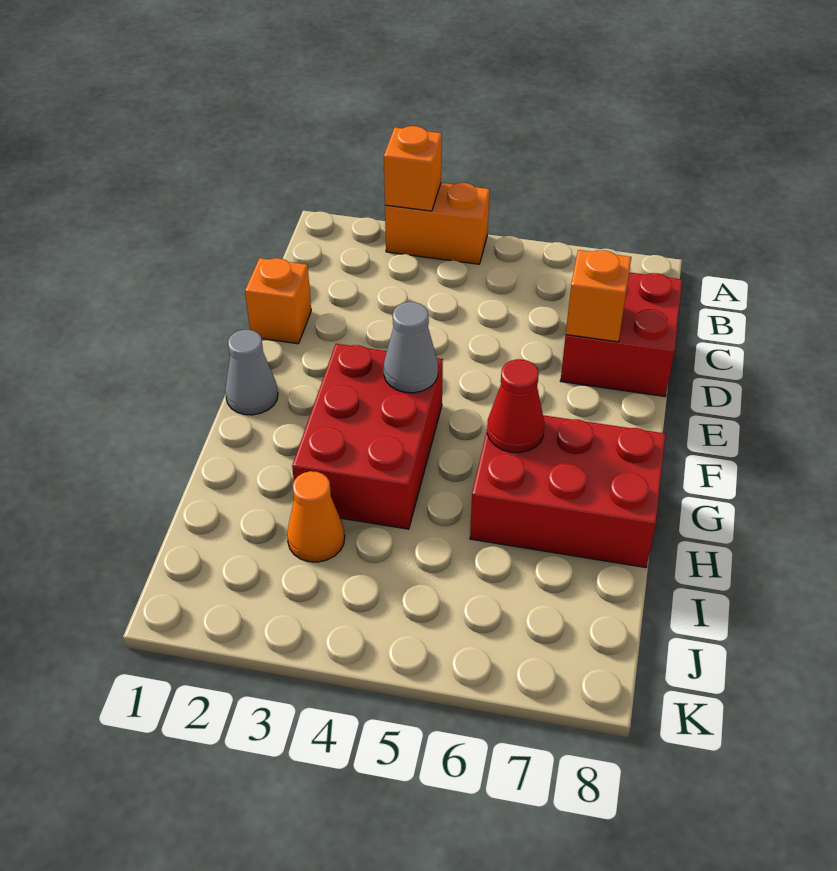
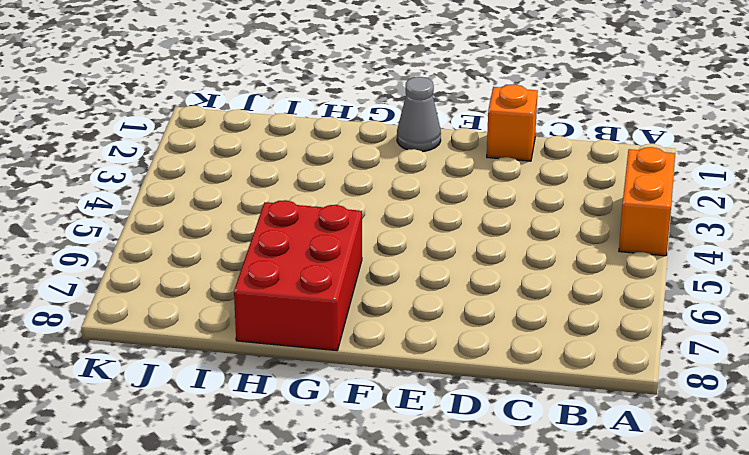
none -> red 2x2 brick [561,272,682,397]
none -> red 2x3 brick [292,344,443,529]

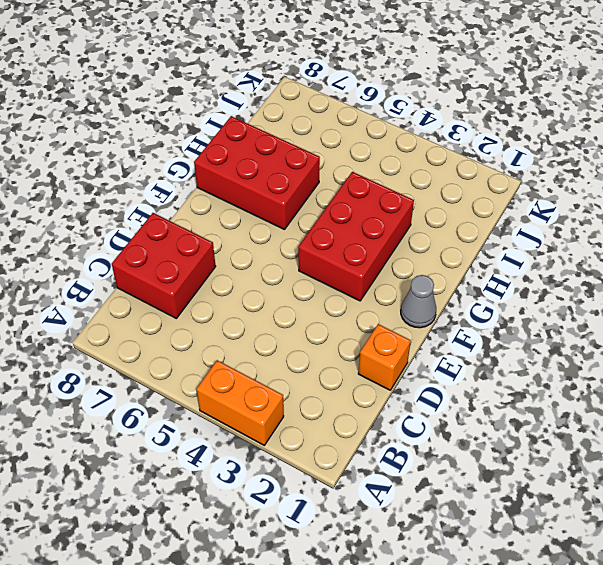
none -> orange 1x1 cone [287,471,345,562]
none -> orange 1x1 brick [384,126,442,211]

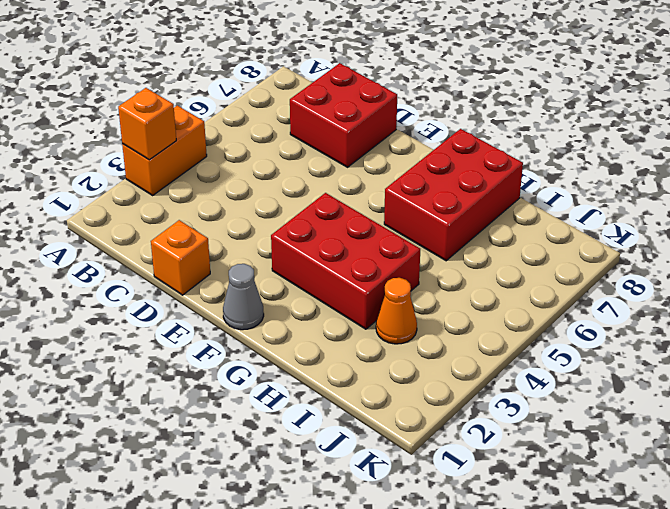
none -> orange 1x1 brick [566,250,631,342]
none -> grey 1x1 cone [384,302,438,393]

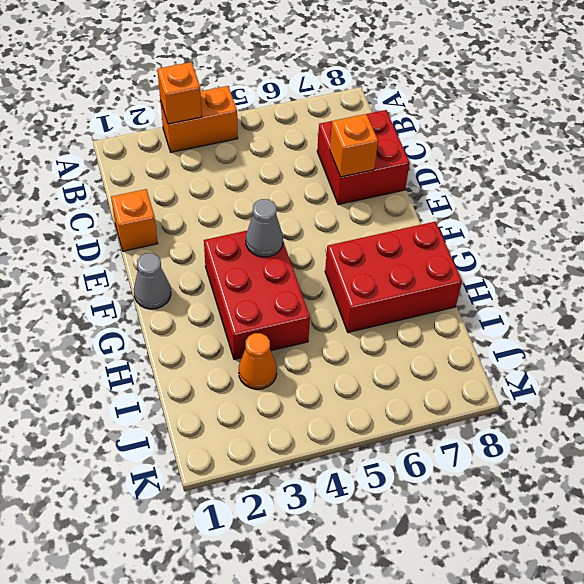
none -> red 1x1 cone [487,359,544,453]

